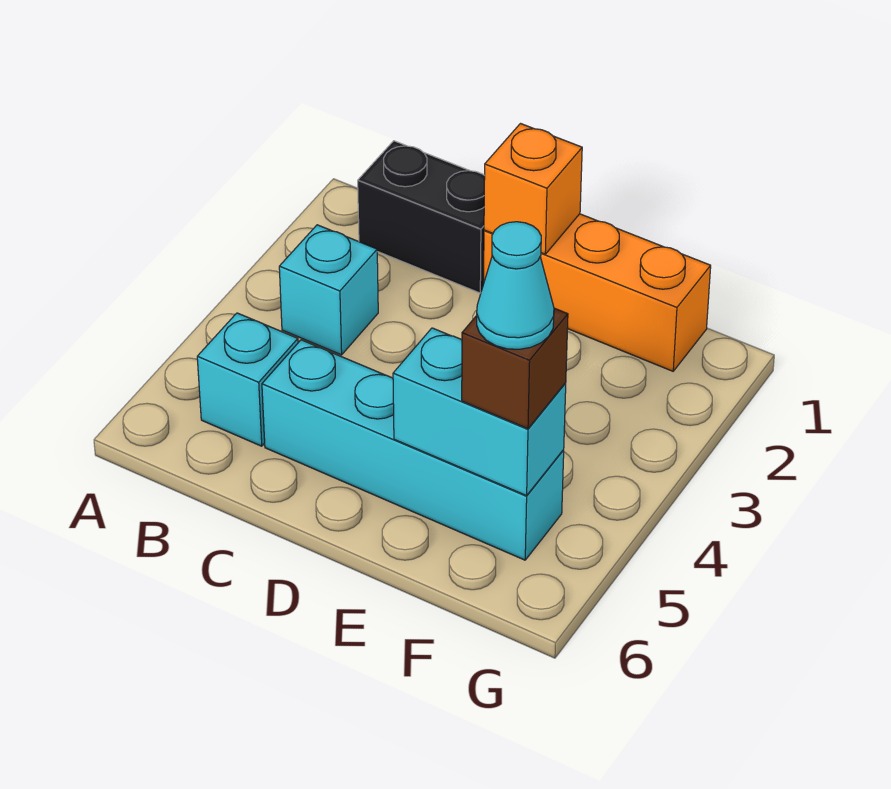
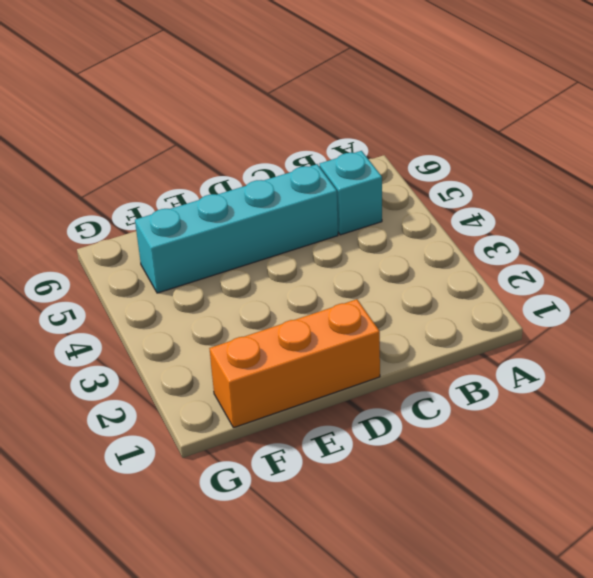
none -> black 1x2 brick [358,141,485,293]
none -> cyan 1x1 brick [279,225,378,355]

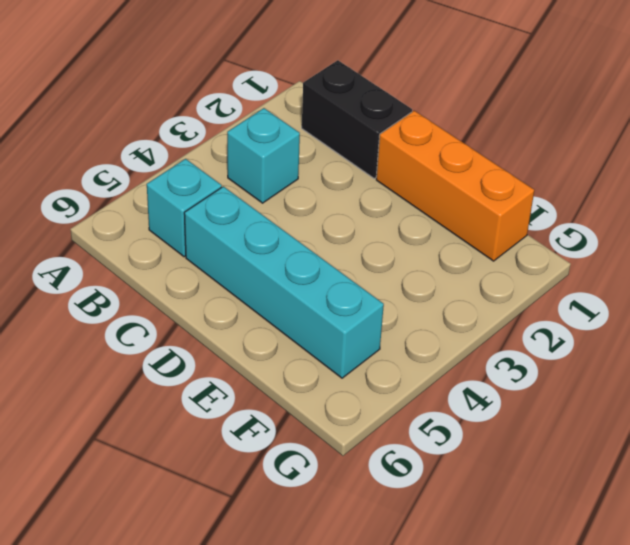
none -> orange 1x1 brick [484,124,582,254]
none -> cyan 1x2 brick [393,328,566,496]

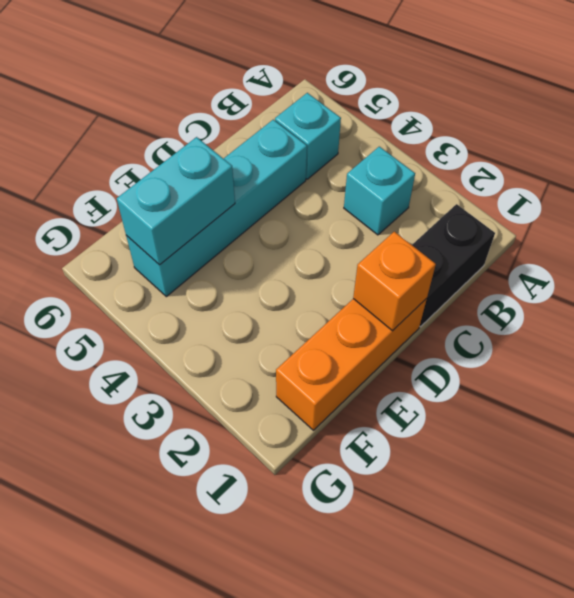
none -> brown 1x1 brick [462,308,568,429]
none -> cyan 1x1 cone [477,222,554,349]

